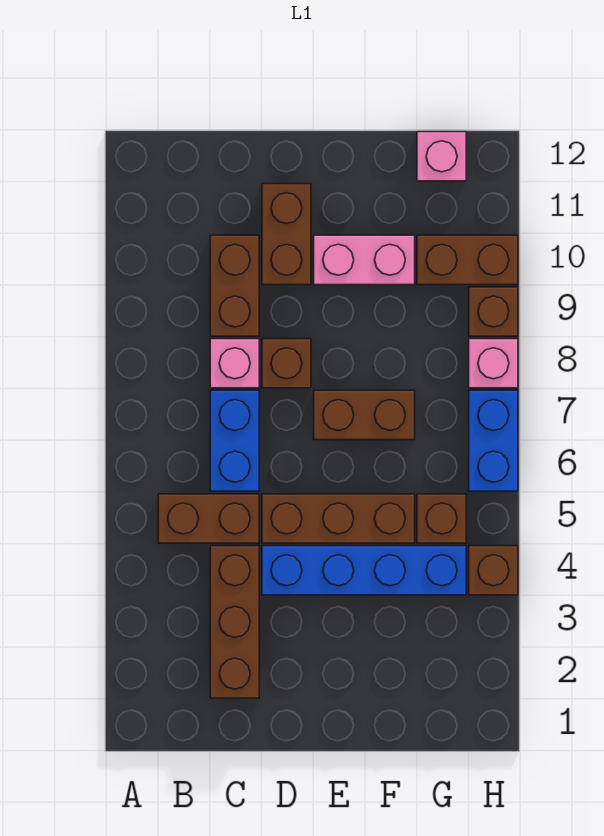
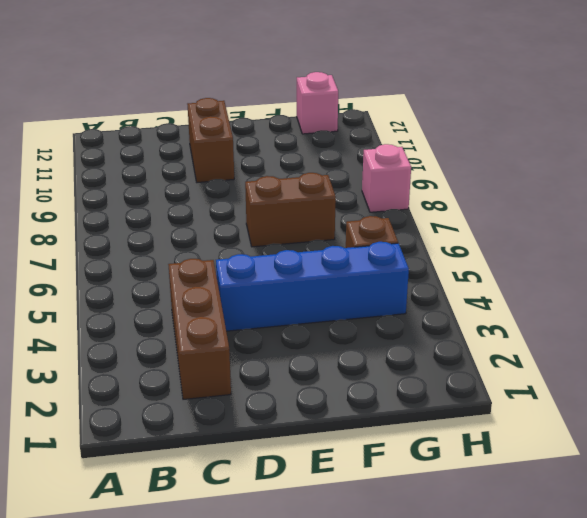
none -> brown 1x2 brick [158,494,259,543]
none -> blue 1x2 brick [210,390,259,491]
none -> pink 1x1 brick [210,339,259,388]

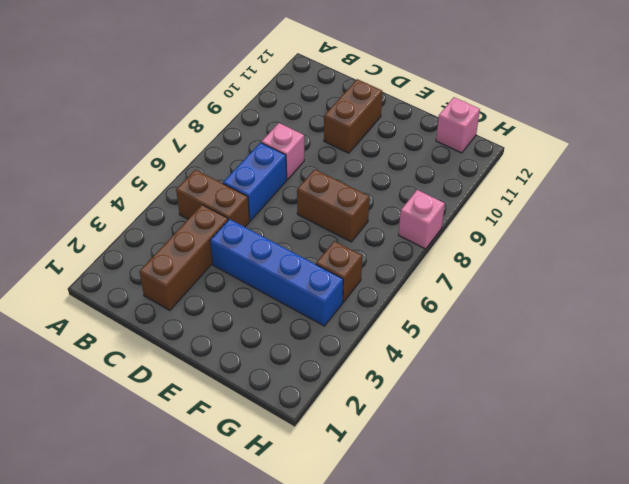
none -> brown 1x2 brick [210,235,259,336]
none -> brown 1x3 brick [262,494,415,543]
none -> brown 1x1 brick [262,339,311,388]

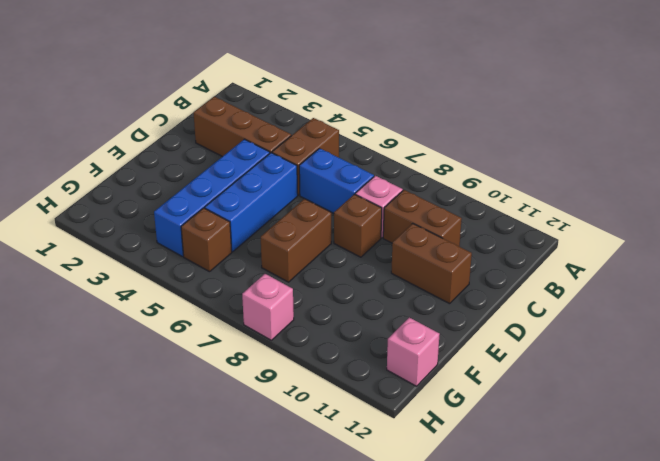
blue 1x3 brick [205,153,298,252] -> brown 1x3 brick [262,494,415,543]
none -> pink 1x2 brick [314,235,415,285]
none -> brown 1x2 brick [417,235,518,285]
none -> brown 1x1 brick [469,546,518,595]

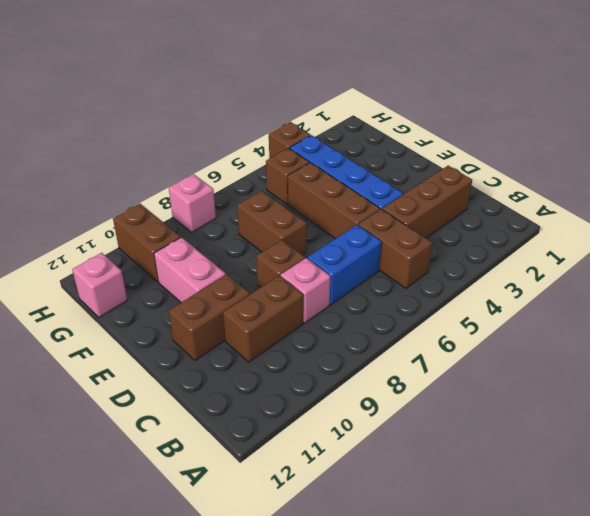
none -> blue 1x2 brick [469,390,518,491]
none -> brown 1x1 brick [469,287,518,336]

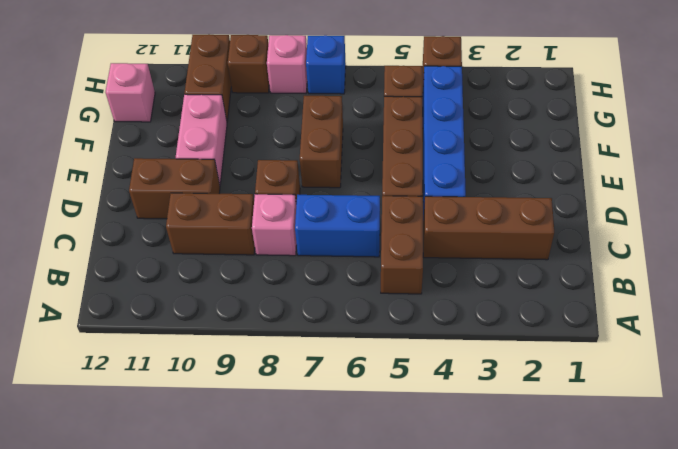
blue 1x1 brick [306,35,346,94] -> blue 1x2 brick [469,390,518,491]

